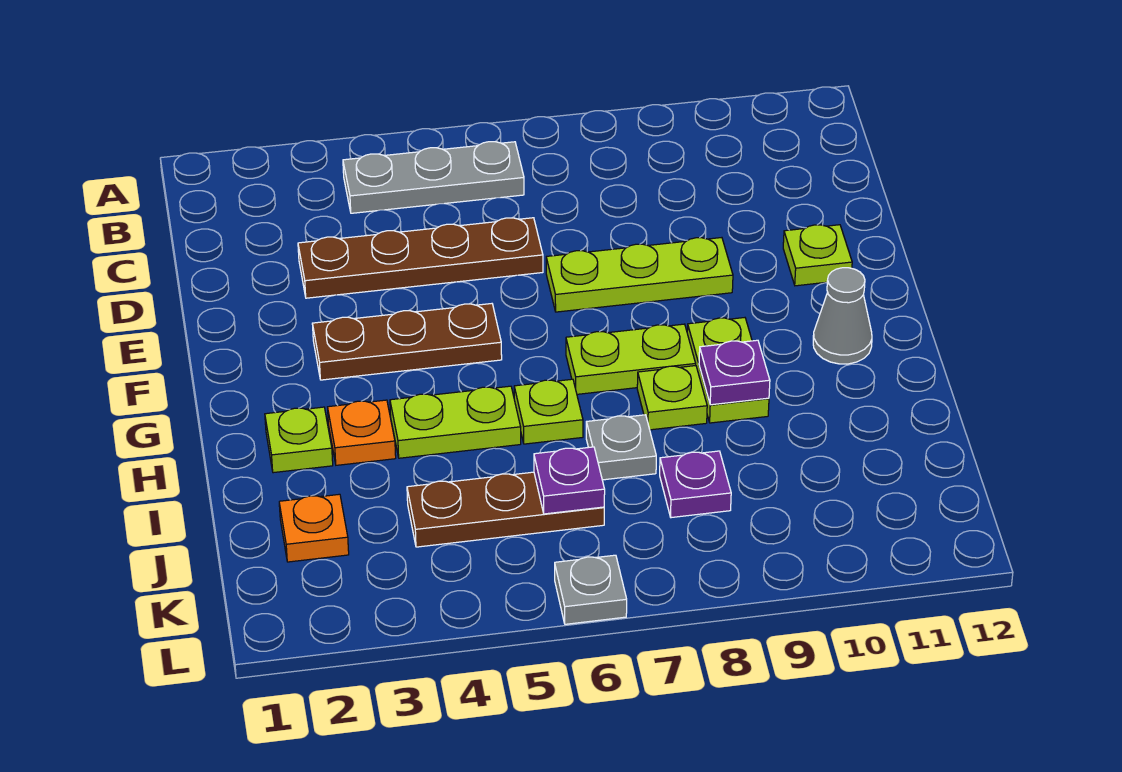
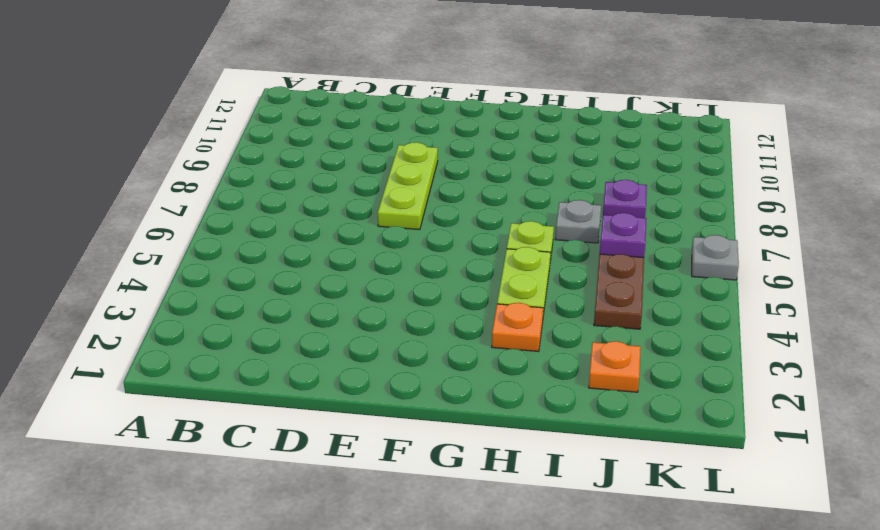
none -> grey 1x3 plate [343,142,524,213]
none -> brown 1x4 plate [298,218,543,298]
none -> lime 1x1 plate [783,225,852,286]

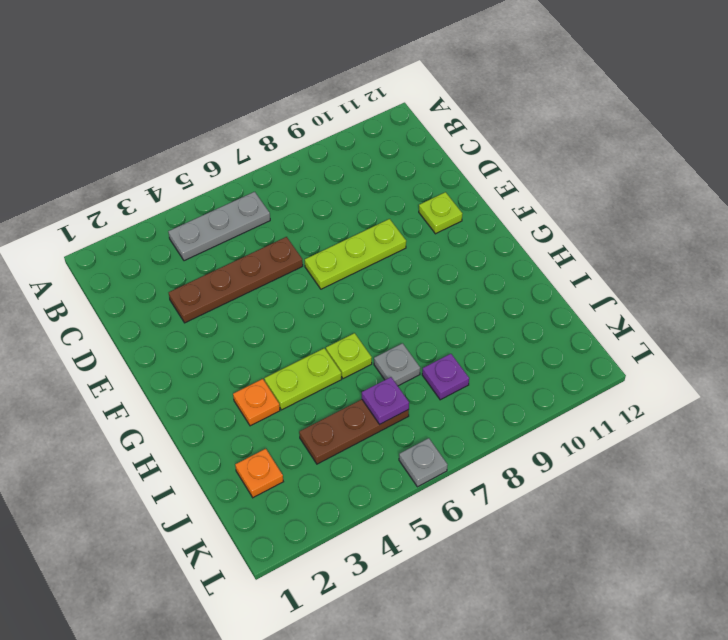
none -> brown 1x3 plate [312,304,502,380]
none -> lime 1x2 plate [566,324,696,394]
none -> lime 1x2 plate [687,318,769,423]

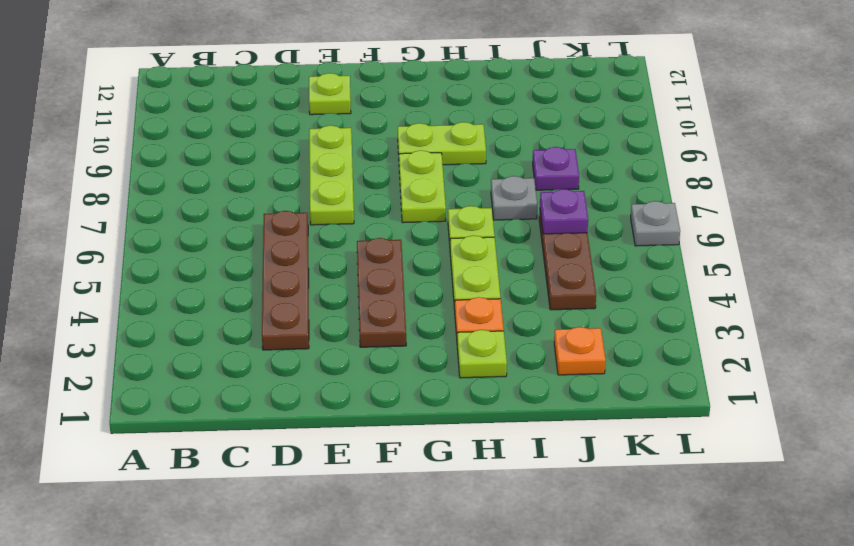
none -> grey 1x3 plate [343,142,524,213]
none -> grey 1x1 cone [813,268,872,364]
none -> lime 1x1 plate [637,366,707,430]

